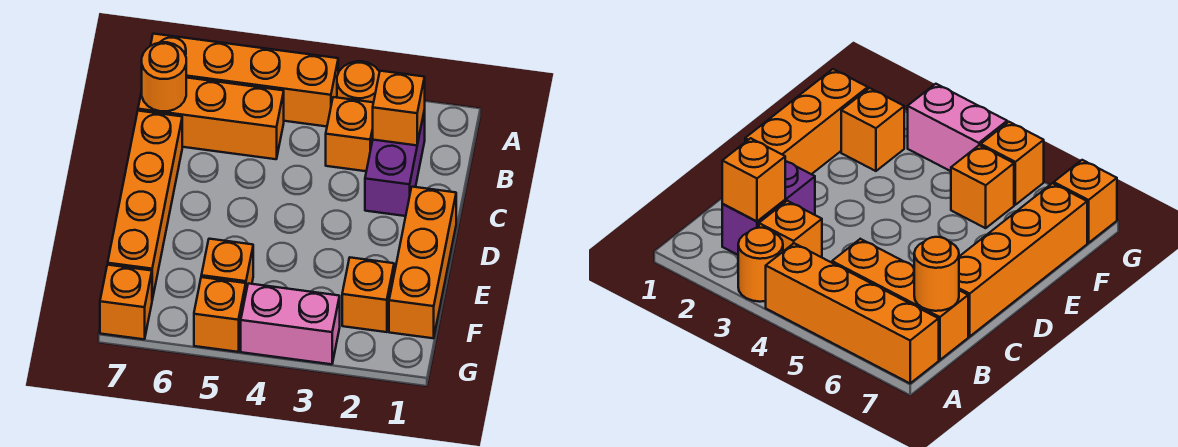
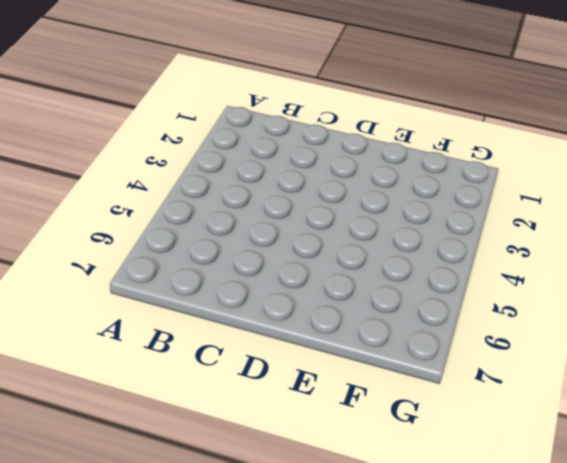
none -> orange 1x1 round brick [337,61,380,102]
none -> orange 1x4 brick [151,34,338,127]
none -> purple 1x2 brick [365,110,425,216]

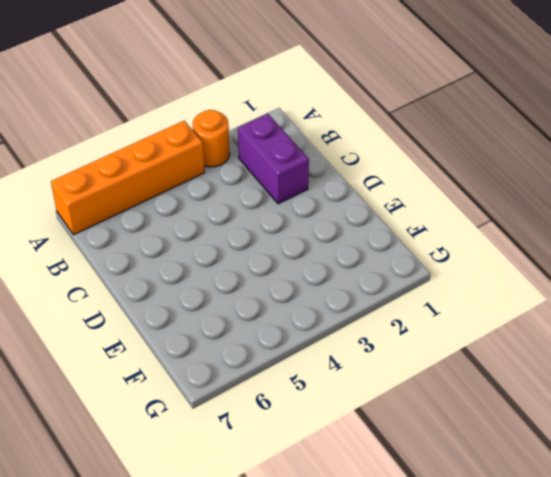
none -> orange 1x1 brick [326,97,374,171]
none -> orange 1x3 brick [138,78,284,159]
none -> orange 1x4 brick [108,111,182,300]

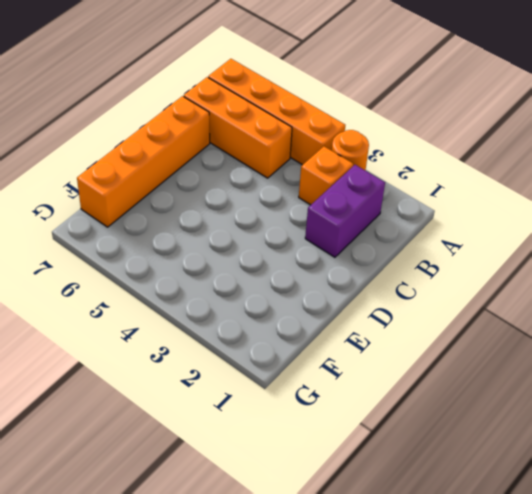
none -> orange 1x3 brick [389,187,456,338]
none -> orange 1x1 brick [342,258,394,332]
none -> orange 1x1 brick [201,239,253,291]

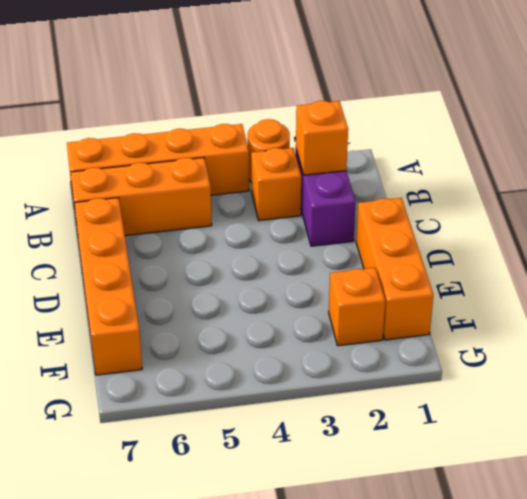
none -> orange 1x1 brick [201,239,253,291]
none -> pink 1x2 brick [241,283,340,364]
none -> orange 1x1 brick [194,277,246,352]

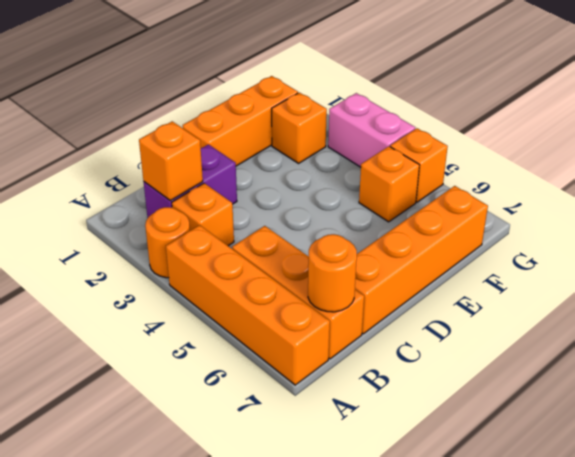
none -> orange 1x1 brick [100,265,152,339]

